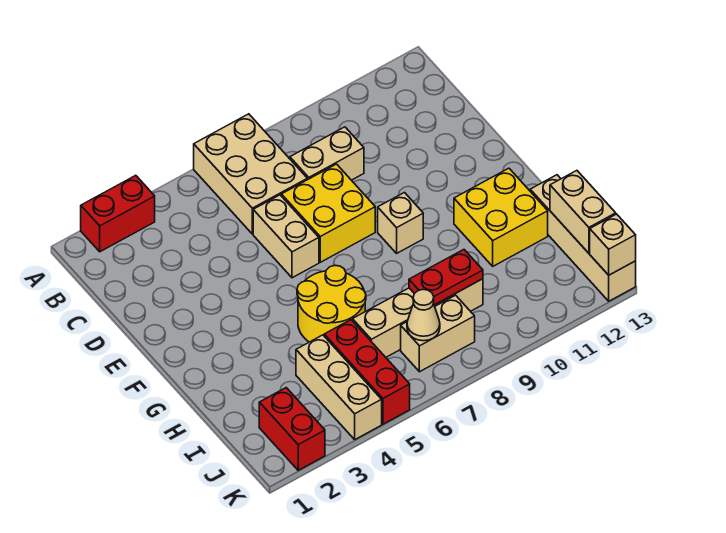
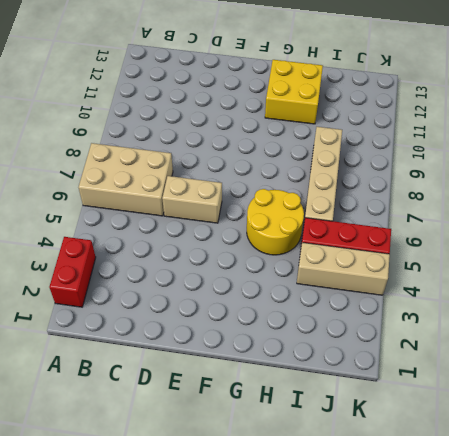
none -> tan 1x2 brick [290,127,364,180]
none -> yellow 2x2 brick [281,164,375,262]
none -> tan 1x1 brick [378,193,423,253]

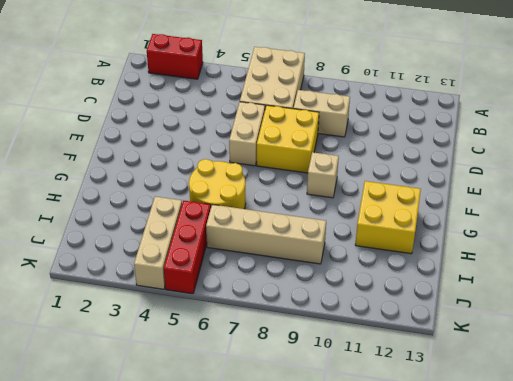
none -> tan 1x4 brick [530,175,636,301]
none -> red 1x2 brick [259,388,325,470]
none -> tan 1x2 brick [401,295,475,372]

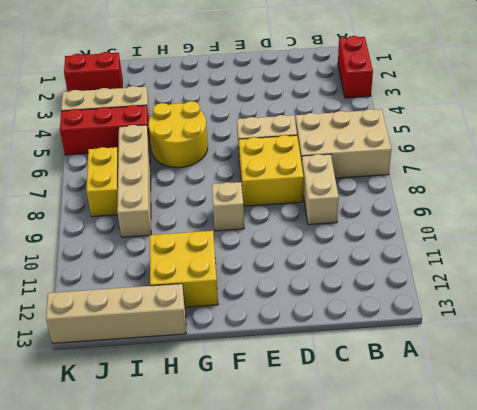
yellow 1x2 brick [86,147,118,217] -> tan 1x2 brick [401,295,475,372]
none -> red 1x2 plate [409,250,483,305]
none -> tan 1x2 brick [550,171,616,253]
none -> tan 1x1 cone [407,289,440,341]

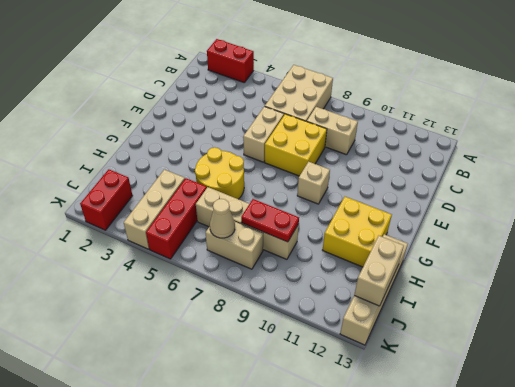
none -> tan 1x1 brick [590,214,636,275]

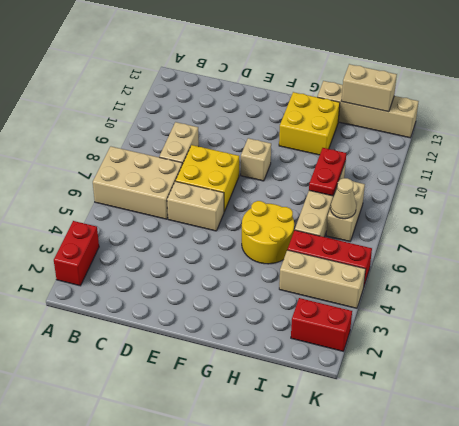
none -> tan 1x1 brick [590,214,636,275]

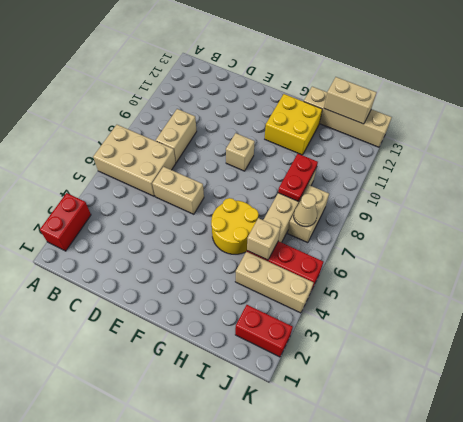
tan 1x1 brick [247,218,280,260] -> tan 1x1 brick moved to [590,214,636,275]
none -> yellow 2x2 brick [281,164,375,262]

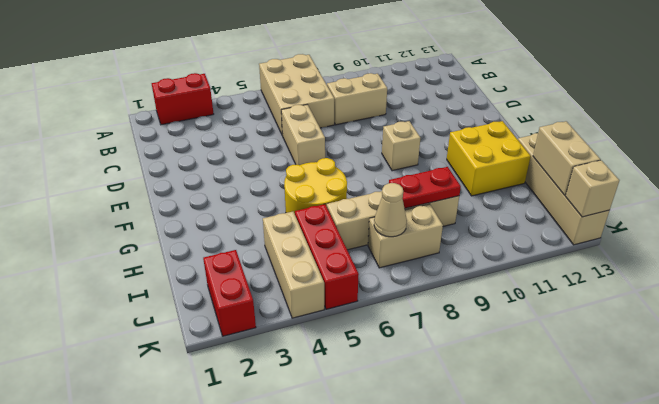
none -> yellow 2x2 brick [281,164,375,262]

